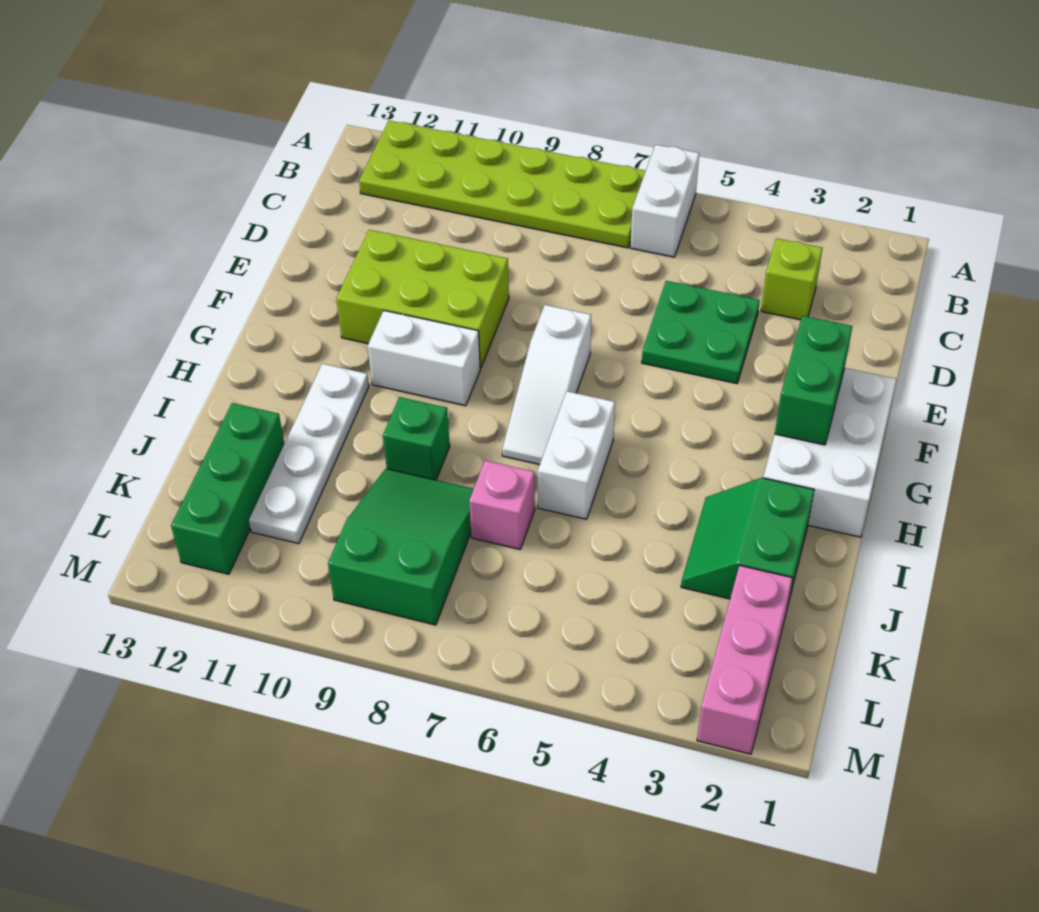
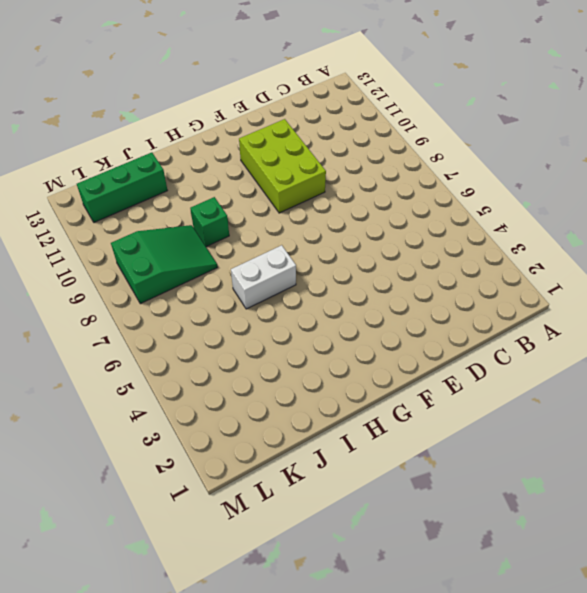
none -> white 1x2 brick [630,145,699,257]
none -> lime 2x6 plate [359,121,646,248]
none -> lime 1x1 brick [761,238,822,320]

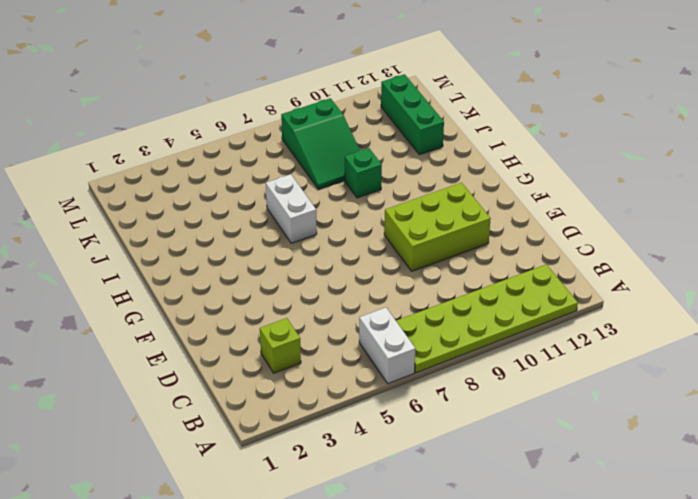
none -> green 2x2 plate [642,281,760,384]
none -> white 2x3 brick [763,368,897,537]
none -> white 1x3 slope [502,305,591,465]

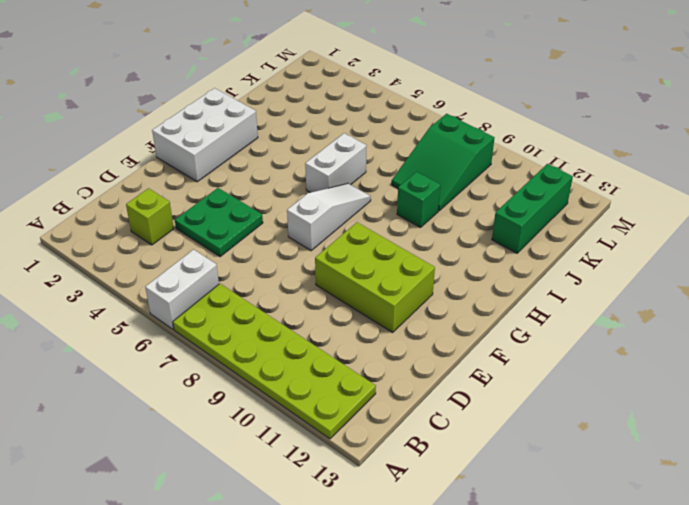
none -> white 1x2 brick [368,311,480,406]
none -> white 1x4 plate [249,364,369,544]
none -> green 2x2 slope [681,478,814,607]

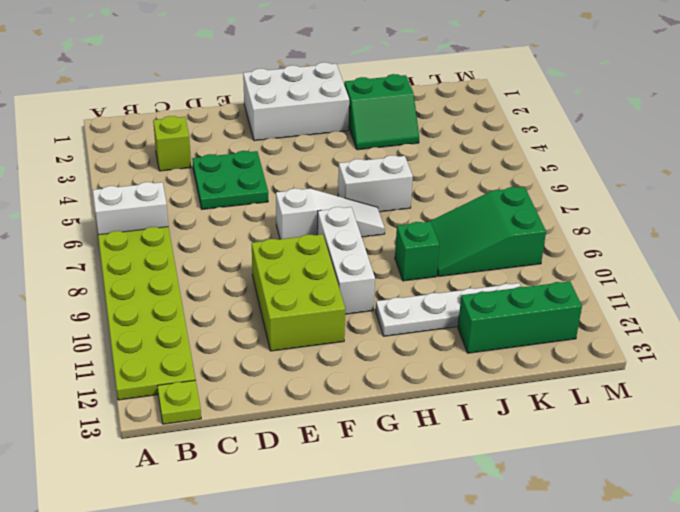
lime 1x1 plate [158,380,201,424] -> none
white 1x3 brick [317,207,375,314] -> white 1x2 brick [368,311,480,406]
none -> pink 1x1 brick [469,460,535,549]
none -> pink 1x3 brick [697,566,792,754]
none -> green 1x2 brick [775,316,853,445]

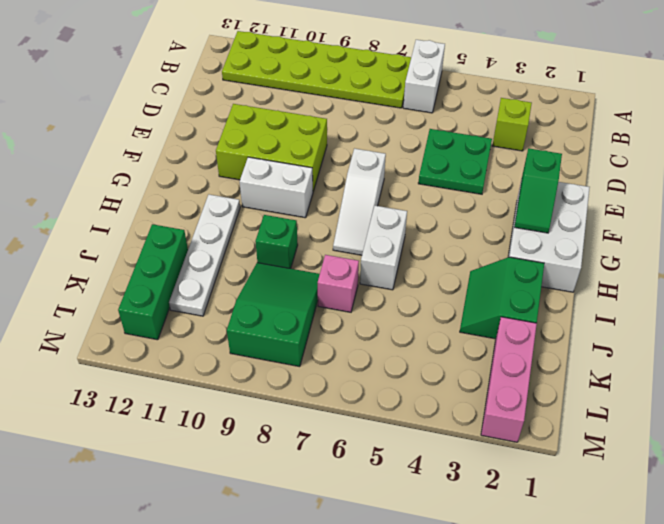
green 1x2 slope [515,148,562,233] -> green 1x2 brick [775,316,853,445]

